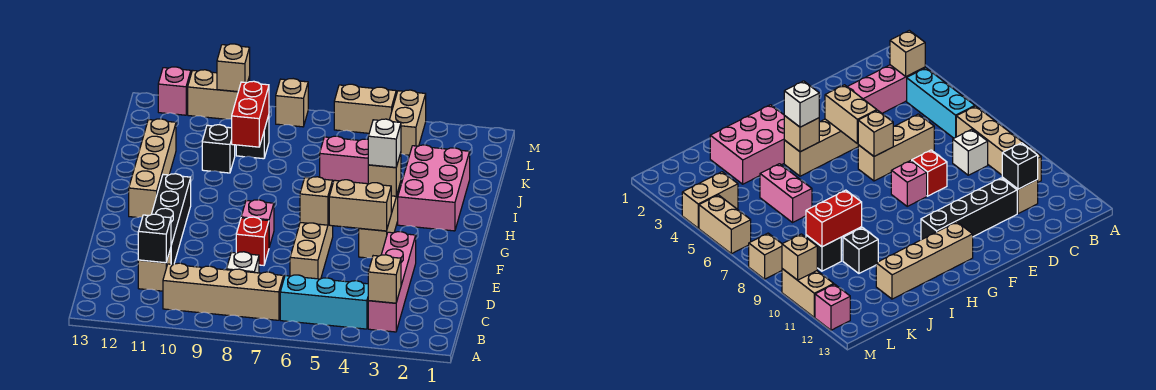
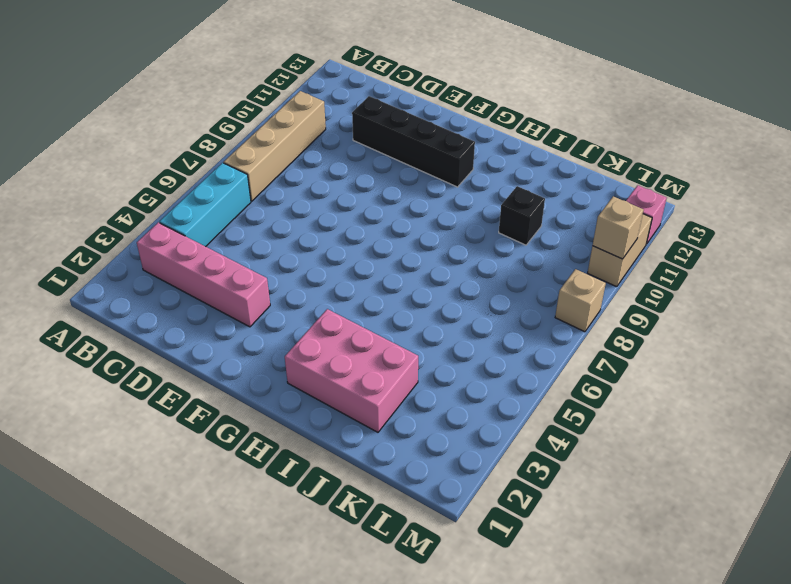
none -> white 1x1 brick [227,252,259,273]
none -> tan 1x1 brick [138,248,171,291]
none -> tan 1x3 brick [290,223,333,279]

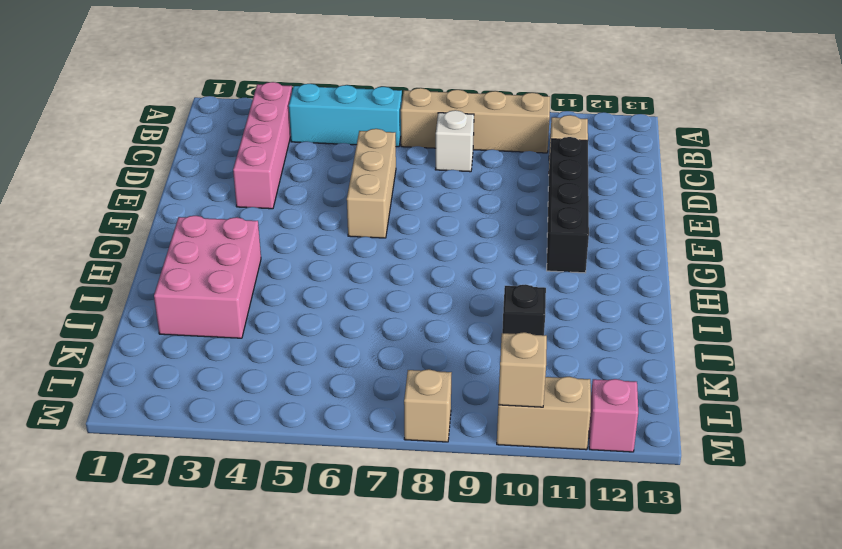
none -> red 1x1 brick [236,217,269,265]
none -> tan 1x3 brick [359,182,401,258]
none -> pink 1x1 brick [241,200,274,247]

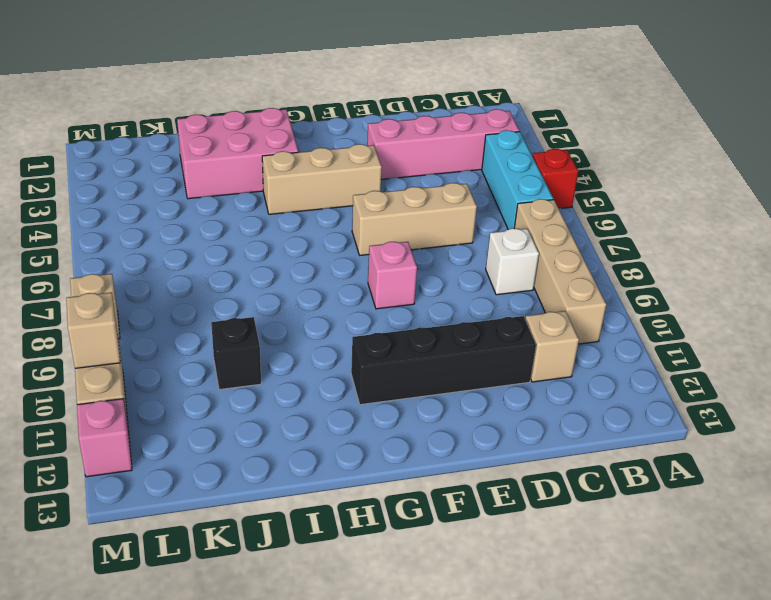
red 1x1 brick [532,149,578,208] -> red 1x1 brick moved to [236,217,269,265]
none -> tan 1x4 brick [129,119,176,217]
none -> pink 1x2 brick [320,136,368,184]
none -> black 1x1 brick [236,115,269,159]

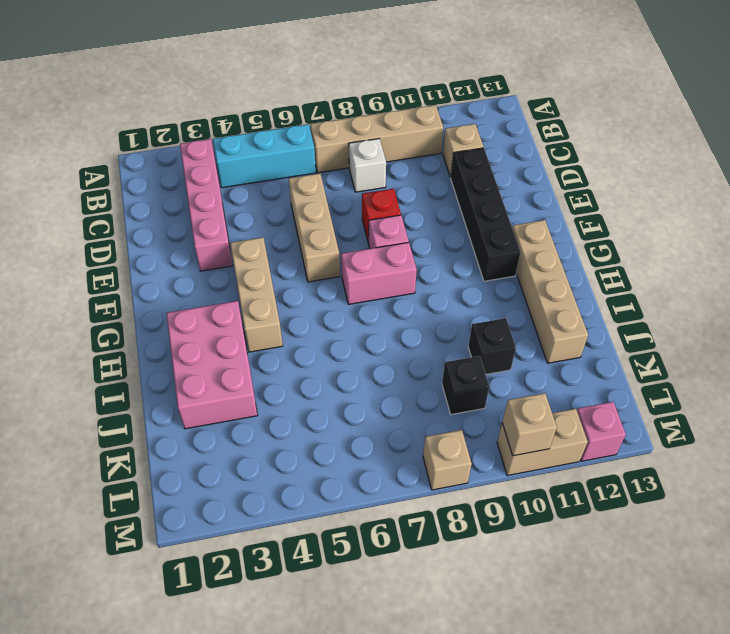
pink 1x2 brick [341,242,417,304] -> pink 1x2 brick moved to [320,136,368,184]
none -> tan 1x2 brick [390,90,426,155]
none -> tan 1x2 brick [334,84,396,133]
none -> tan 1x1 brick [368,255,401,303]

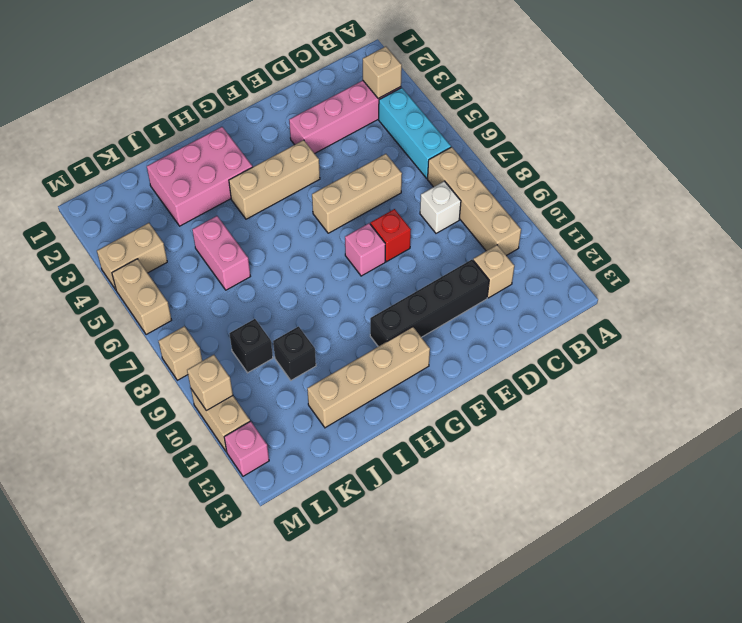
none -> black 1x1 brick [138,214,171,263]
none -> tan 1x2 brick [329,180,391,231]
none -> tan 1x1 brick [300,177,333,225]

